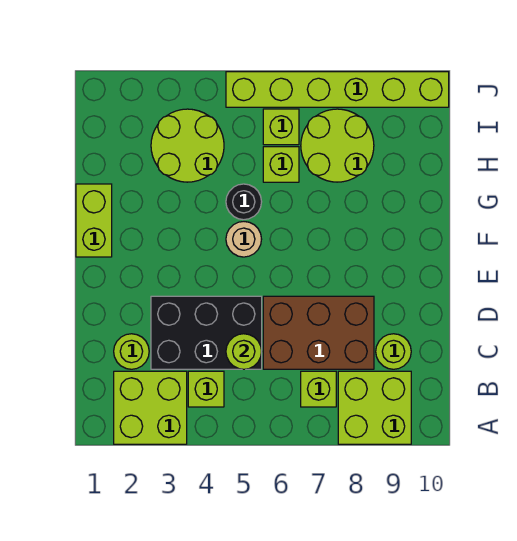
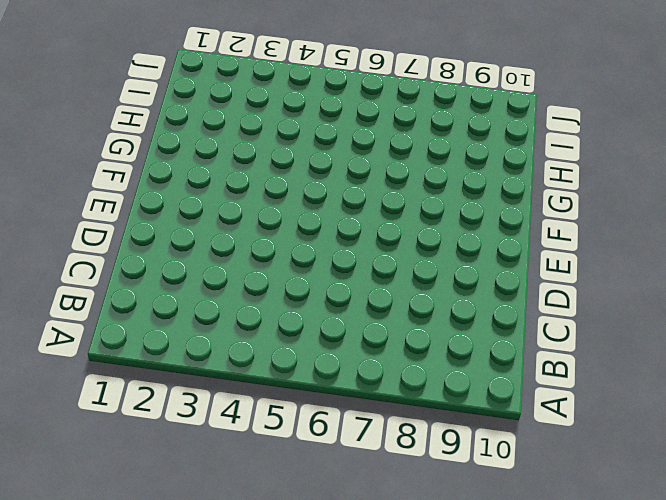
none -> lime 2x2 brick [114,371,187,444]
none -> lime 2x2 brick [338,371,411,444]
none -> lime 1x1 brick [188,371,224,407]

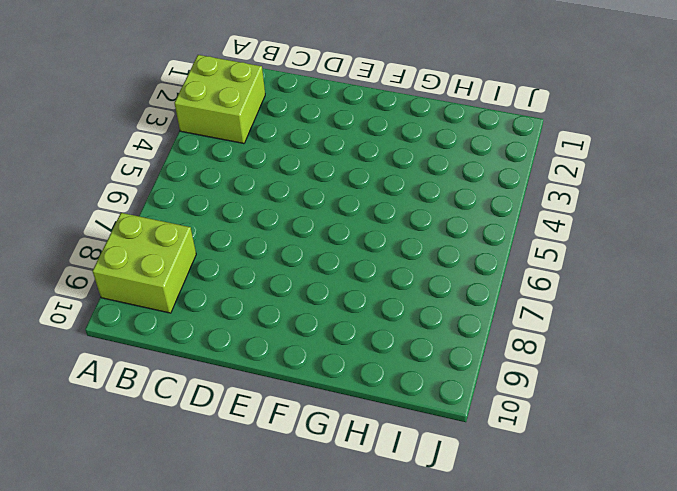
none -> lime 1x1 brick [188,371,224,407]
none -> lime 1x1 brick [301,371,336,407]
none -> lime 1x1 round brick [114,334,149,369]

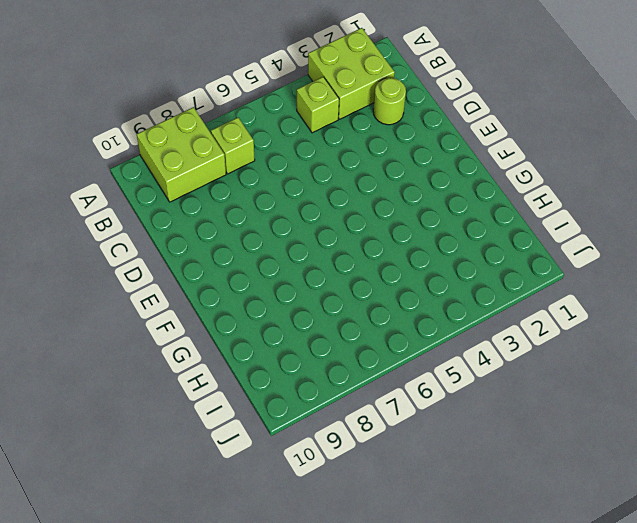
none -> black 2x3 brick [151,296,262,369]
none -> brown 2x3 brick [263,296,374,369]
none -> lime 1x1 round brick [376,334,411,369]

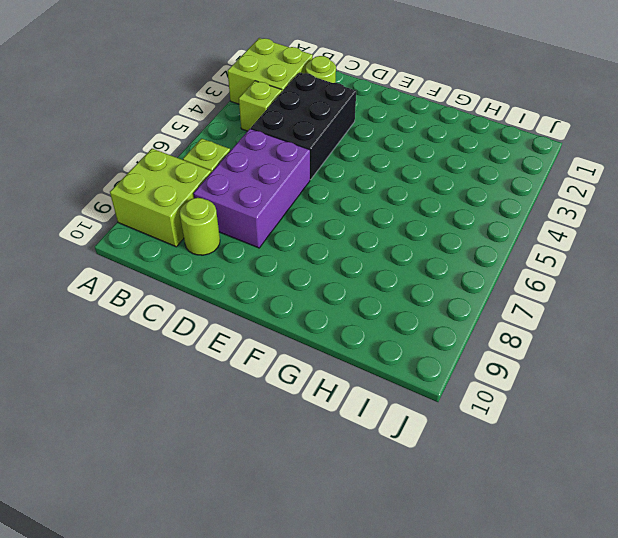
purple 2x3 brick [194,129,310,248] -> brown 2x3 brick [263,296,374,369]
none -> lime 1x2 brick [76,184,112,257]
none -> tan 1x1 round brick [226,221,262,257]
none -> black 1x1 round brick [226,184,262,220]

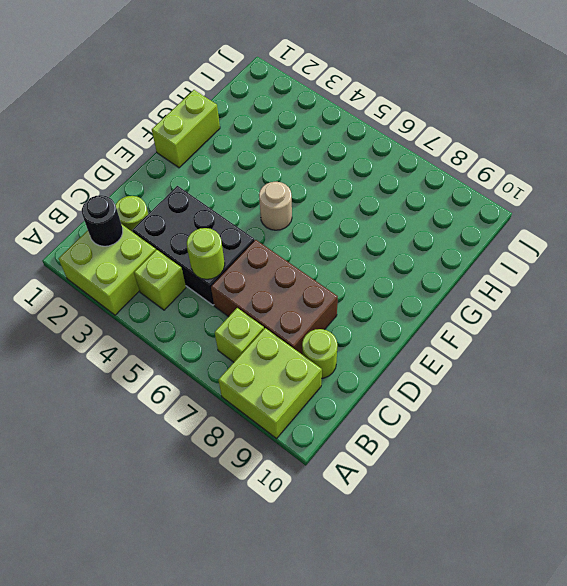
black 1x1 round brick [82,195,123,246] -> black 1x1 round brick moved to [226,184,262,220]
none -> lime 2x2 round brick [151,109,224,182]
none -> lime 1x1 brick [263,147,299,182]
none -> lime 2x2 round brick [301,109,374,182]

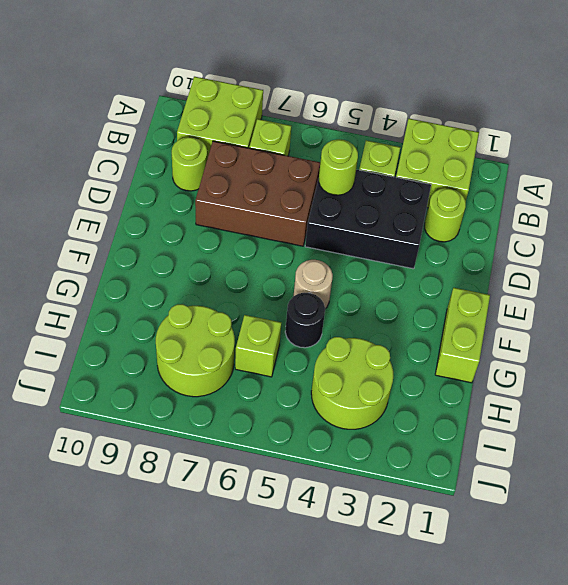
none -> lime 1x1 brick [263,109,299,145]
none -> lime 1x6 brick [226,72,449,107]

